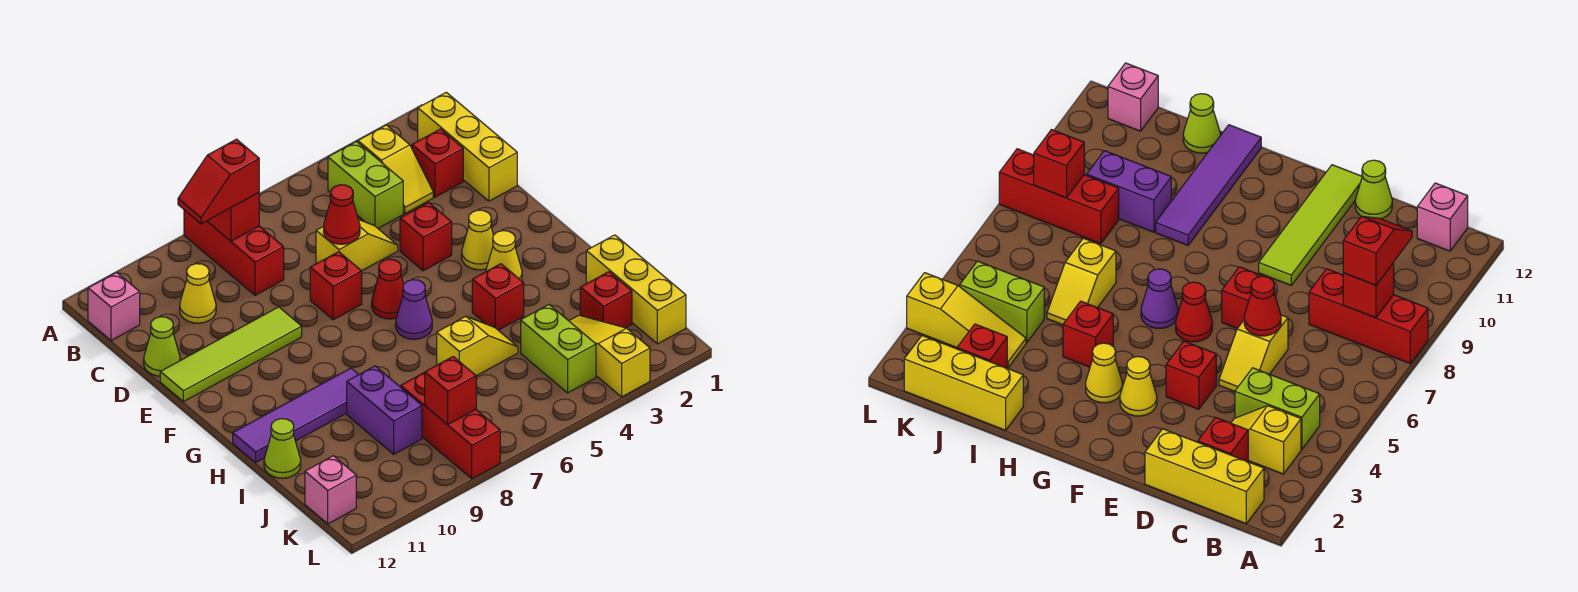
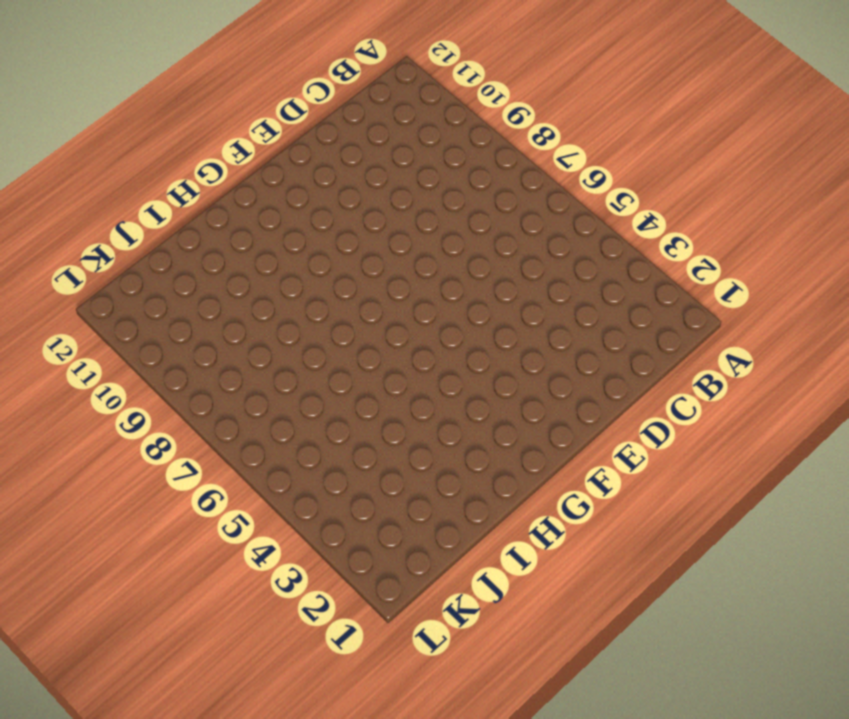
none -> red 1x3 brick [184,210,284,295]
none -> yellow 1x3 brick [418,92,517,201]
none -> yellow 1x2 slope [358,125,433,213]
none -> lime 1x2 brick [328,141,403,228]

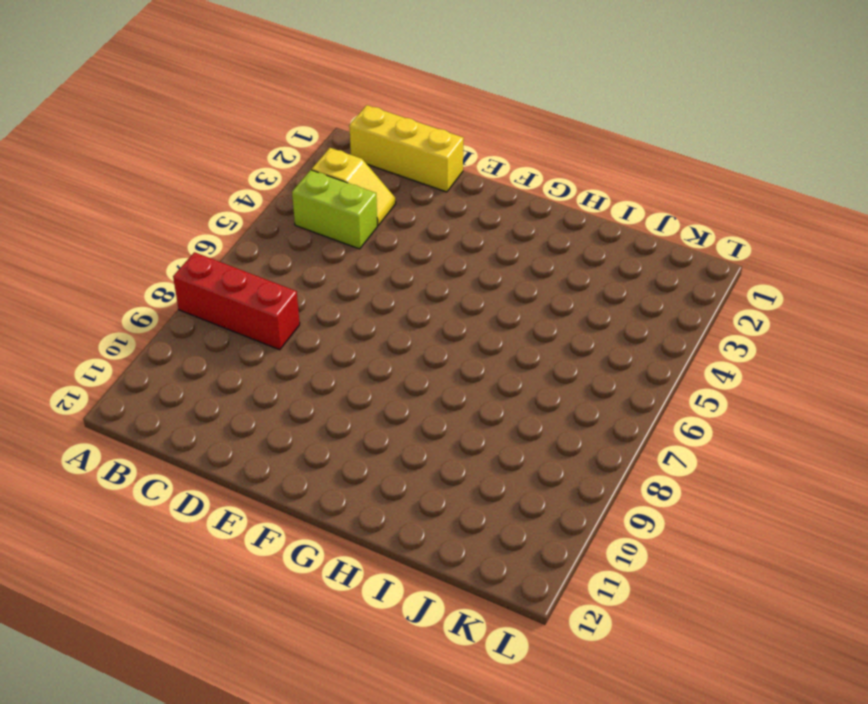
none -> pink 1x1 brick [88,272,140,341]
none -> red 1x1 brick [412,129,463,197]
none -> yellow 1x1 cone [180,264,216,323]
none -> yellow 1x2 slope [316,219,398,271]

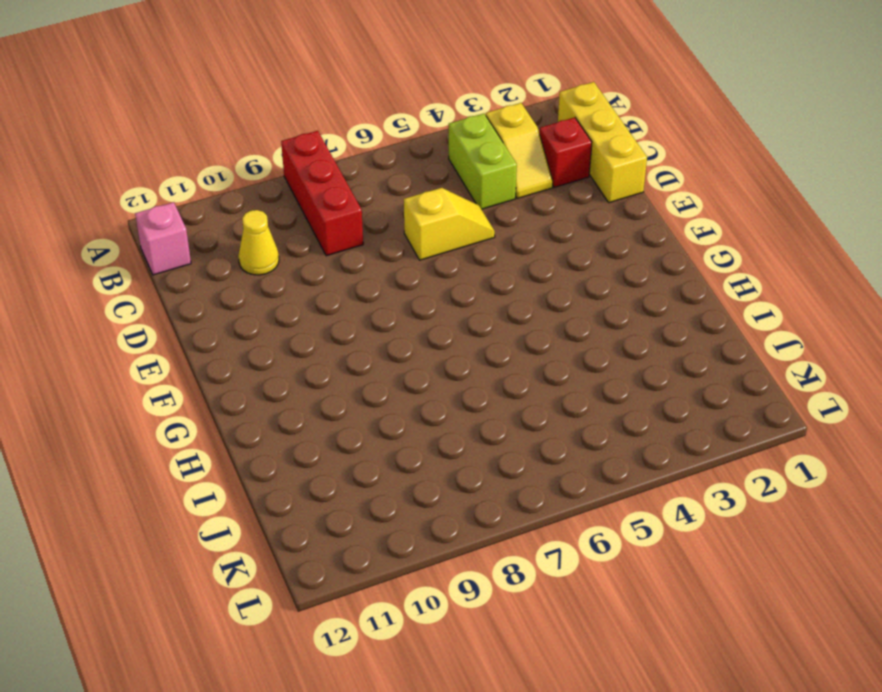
none -> lime 1x1 cone [144,317,180,376]
none -> red 1x1 brick [400,203,452,271]
none -> red 1x1 brick [310,252,362,320]
none -> lime 1x4 tile [160,307,302,402]

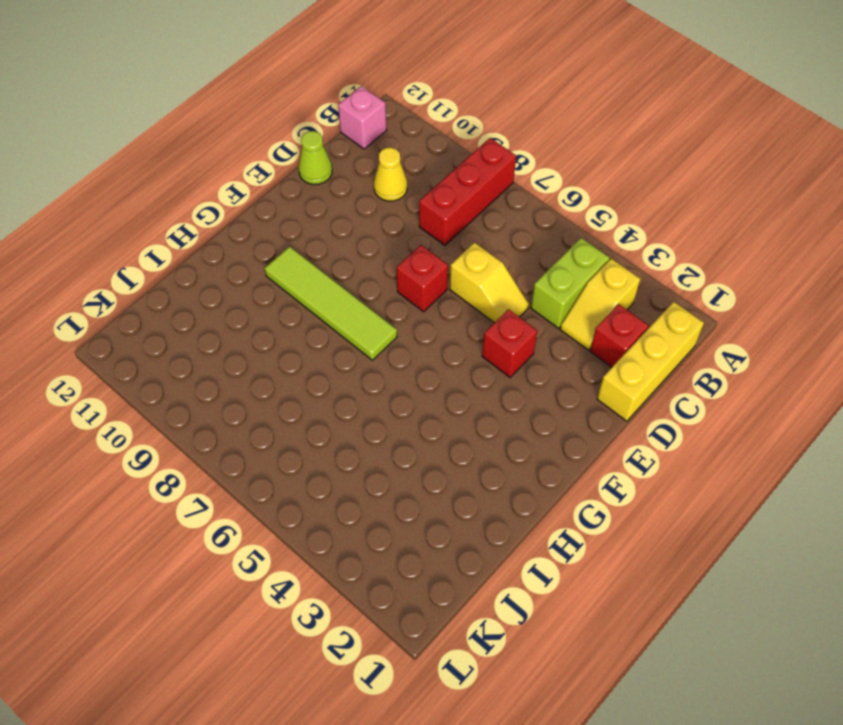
lime 1x4 tile [265,247,397,360] -> lime 1x4 tile moved to [160,307,302,402]
none -> yellow 1x1 cone [462,210,493,270]
none -> red 1x1 cone [372,259,403,319]
none -> yellow 1x1 cone [486,231,522,281]
none -> purple 1x1 cone [396,280,432,339]

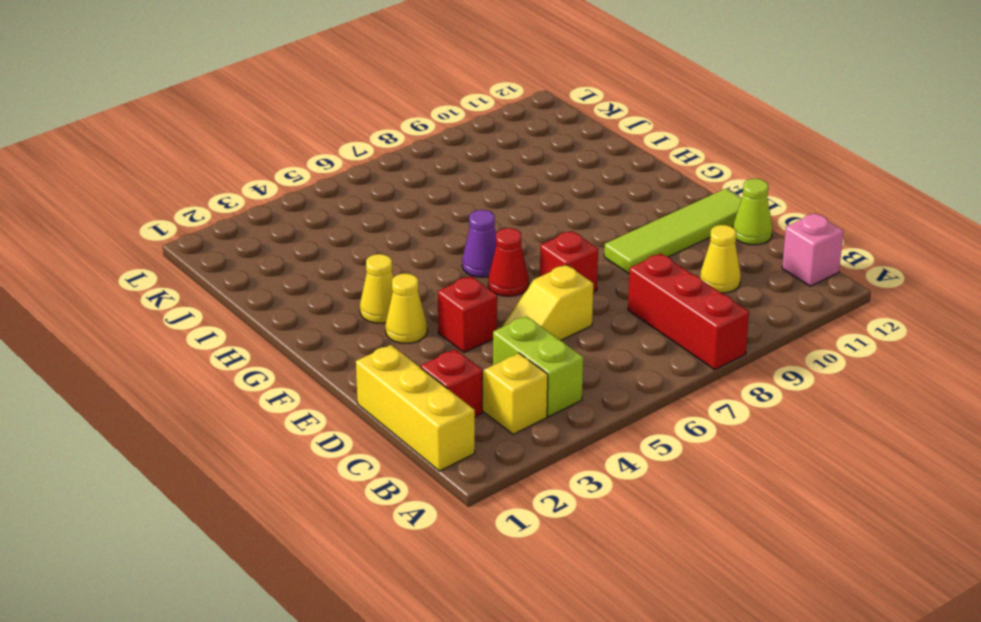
none -> red 1x1 brick [472,264,524,330]
none -> purple 1x4 tile [233,368,359,463]
none -> yellow 1x3 brick [586,235,686,344]
none -> yellow 1x2 slope [437,316,518,376]

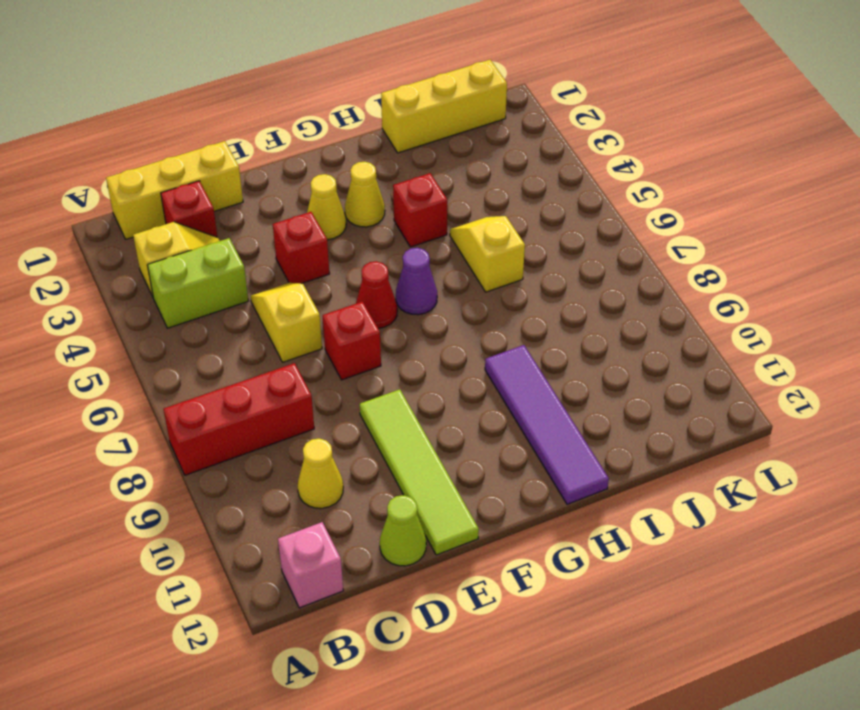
none -> purple 1x2 brick [347,366,422,454]
none -> lime 1x1 cone [264,419,301,478]
none -> red 1x1 brick [580,272,632,328]
none -> yellow 1x3 slope [569,315,650,397]

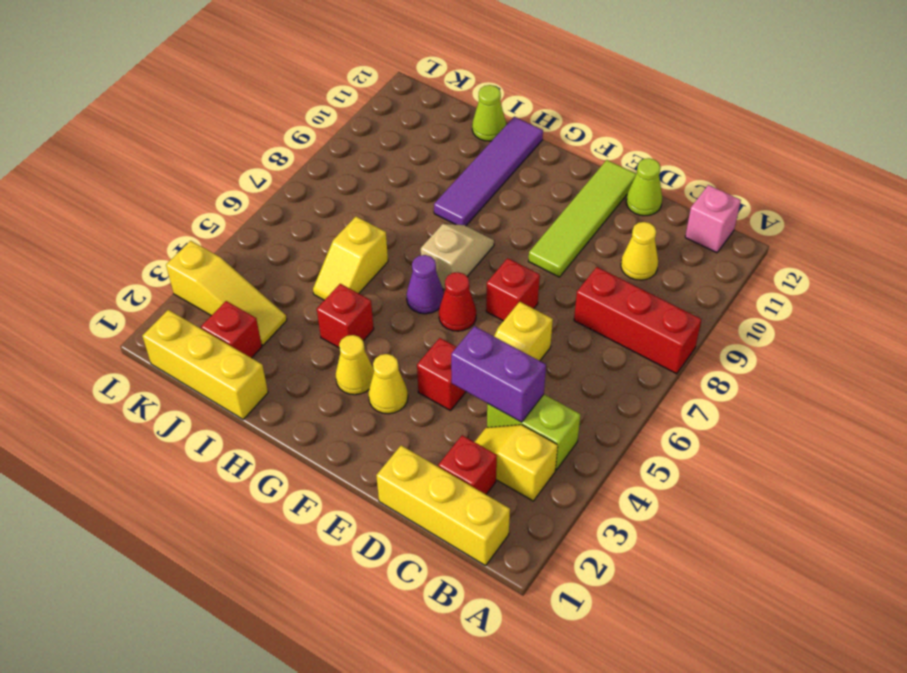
purple 1x2 brick [451,326,546,422] -> purple 1x2 brick moved to [347,366,422,454]
tan 1x2 slope [421,224,494,290] -> none
none -> lime 1x2 brick [521,305,596,393]
none -> red 1x3 brick [401,372,500,479]
none -> pink 1x1 brick [305,456,356,524]
none -> red 1x1 brick [208,193,259,241]

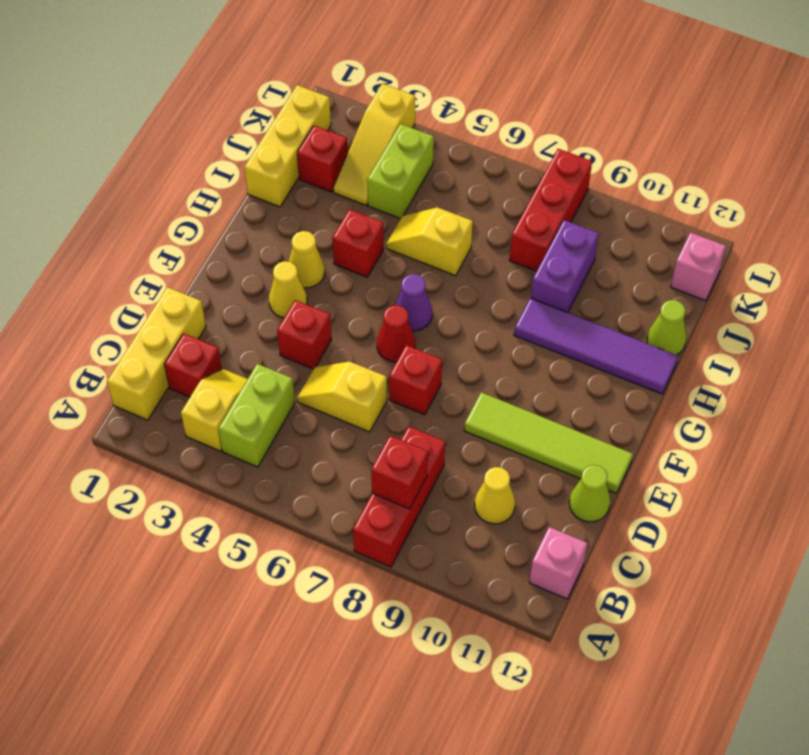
none -> red 1x1 cone [324,185,360,244]
none -> red 1x1 brick [425,357,476,425]
none -> red 1x2 slope [178,139,259,224]

